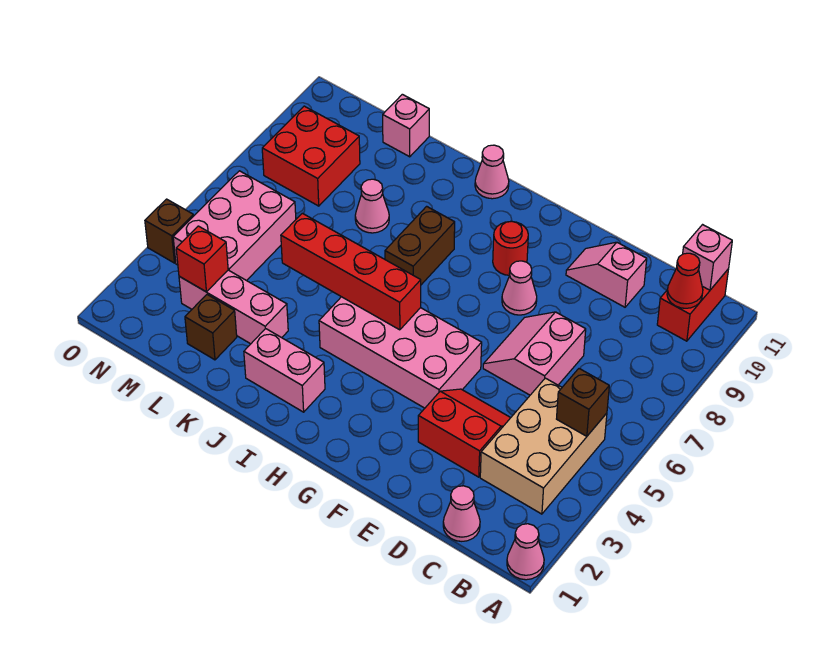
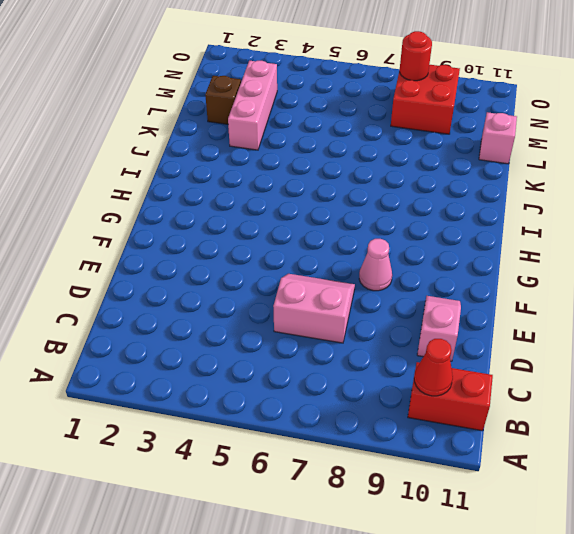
red 1x1 round brick [400,31,432,81] -> red 1x1 round brick moved to [493,222,528,275]
none -> pink 1x1 cone [507,524,544,580]
none -> tan 2x3 brick [480,378,607,514]
none -> pink 1x1 cone [443,486,480,541]

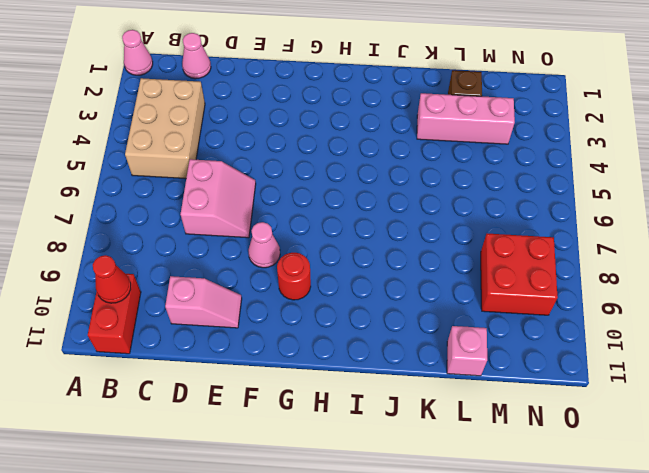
none -> red 2x2 slope [418,389,511,477]
none -> pink 2x4 brick [319,297,482,408]
none -> pink 1x2 brick [244,329,325,412]

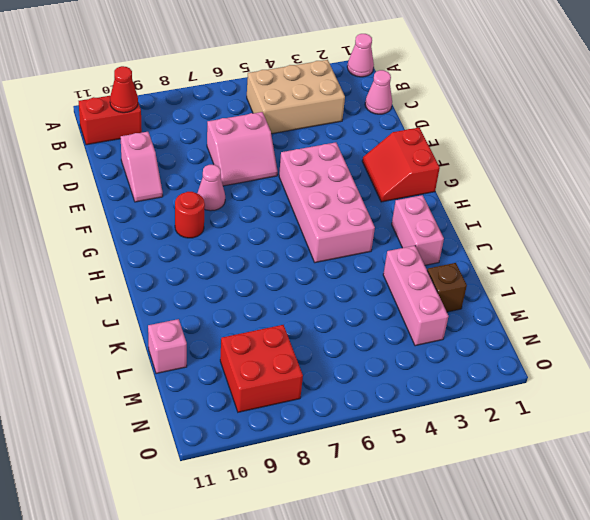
red 2x2 slope [362,128,440,202] -> red 2x2 slope moved to [418,389,511,477]
none -> brown 1x2 brick [385,206,455,285]
none -> pink 1x1 cone [475,145,509,199]
none -> pink 1x1 cone [355,179,389,233]

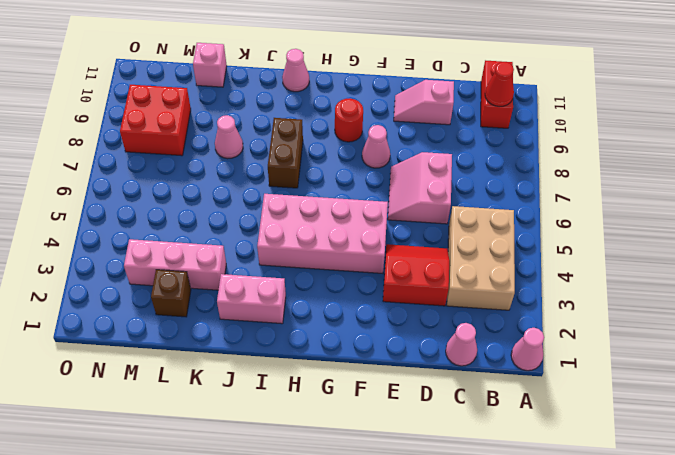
none -> pink 2x3 brick [173,171,296,281]
none -> brown 1x1 brick [145,199,194,263]
none -> brown 1x1 brick [557,369,609,436]

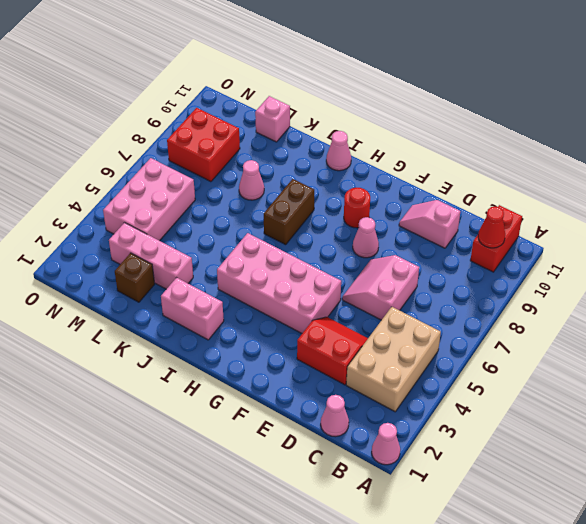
none -> brown 1x1 brick [145,199,194,263]
none -> brown 1x1 brick [557,369,609,436]
none -> pink 1x1 brick [683,225,732,290]

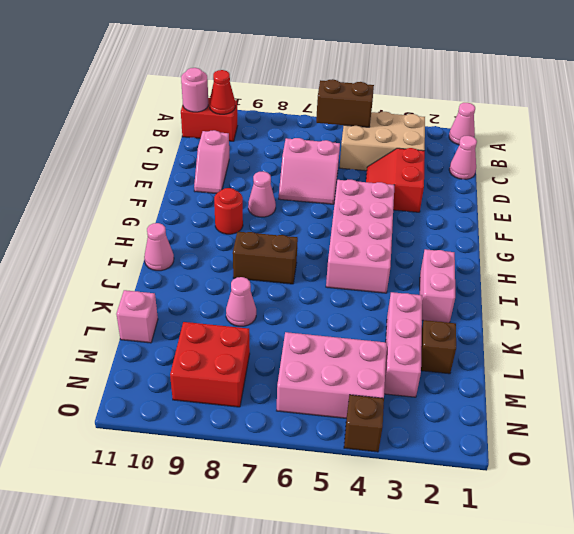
brown 1x2 brick [316,79,374,127] -> brown 1x1 brick [557,369,609,436]
pink 1x1 round brick [181,68,208,112] -> pink 1x1 brick [683,225,732,290]
none -> red 1x4 brick [281,213,421,330]
none -> red 1x1 brick [176,226,228,292]

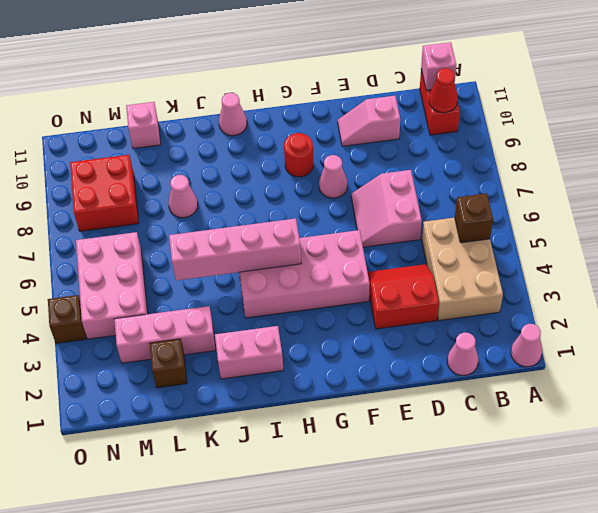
pink 1x4 brick [169,218,301,280] -> red 1x4 brick [281,213,421,330]
none -> brown 1x2 brick [385,206,455,285]
none -> red 1x1 brick [176,226,228,292]

